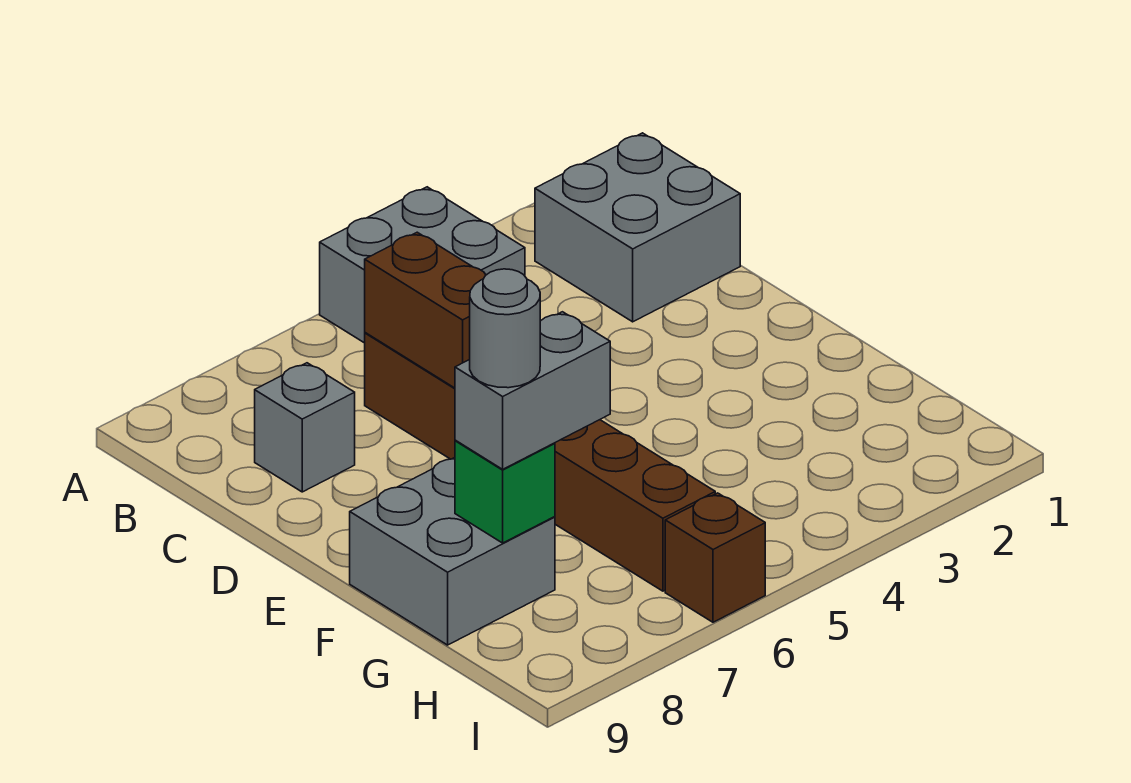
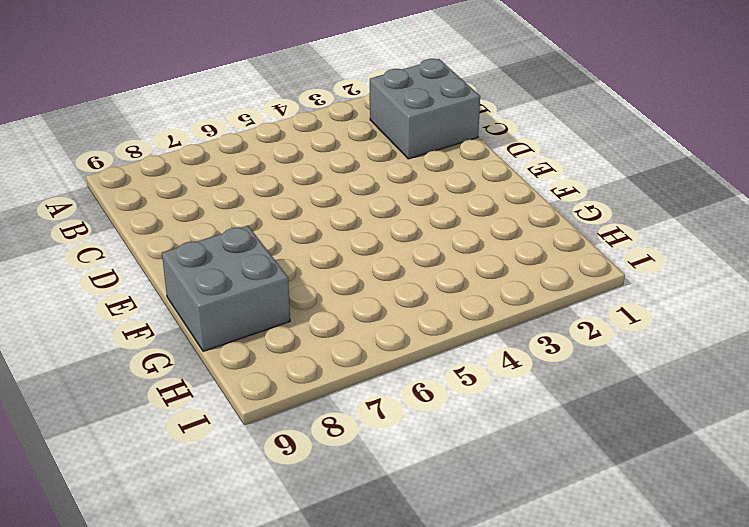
none -> grey 2x2 brick [320,187,525,343]
none -> brown 1x6 brick [365,333,715,591]

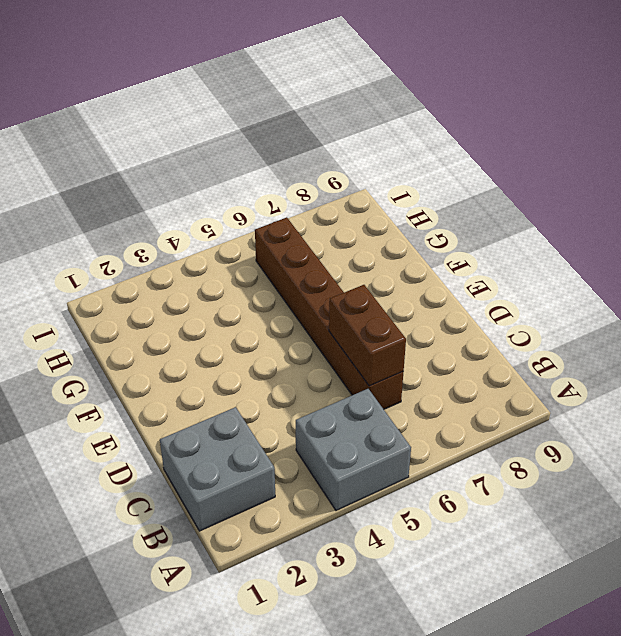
none -> grey 1x1 brick [255,363,355,492]
none -> grey 2x2 brick [350,458,555,645]

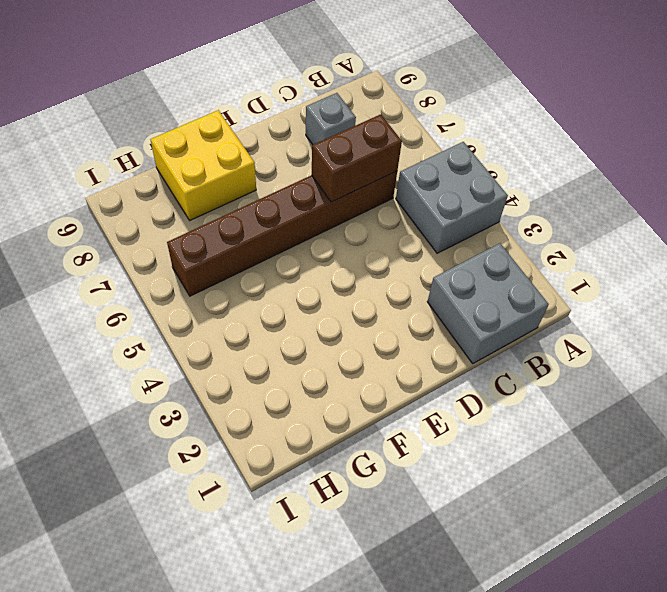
yellow 2x2 brick [150,110,256,220] -> grey 2x2 brick [350,458,555,645]
none -> brown 1x1 brick [665,493,765,622]
none -> green 1x1 brick [455,440,555,543]

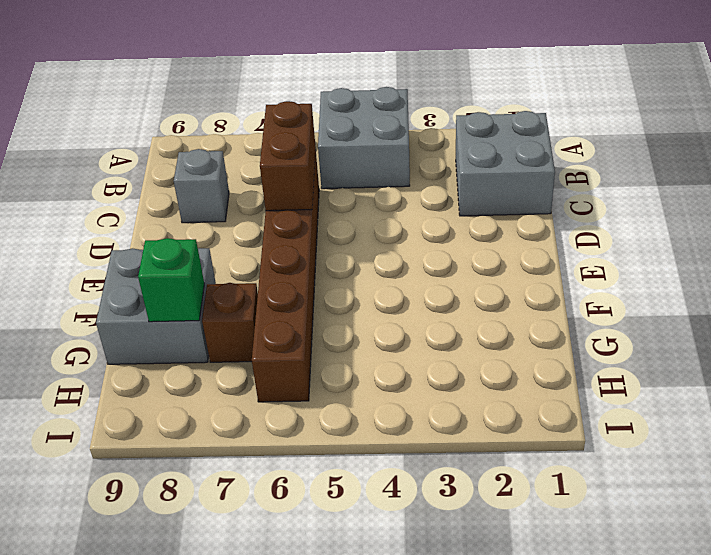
brown 1x1 brick [202,283,258,362] -> brown 1x1 brick moved to [665,493,765,622]
none -> grey 1x2 brick [455,312,610,469]
none -> grey 1x1 round brick [470,269,540,388]

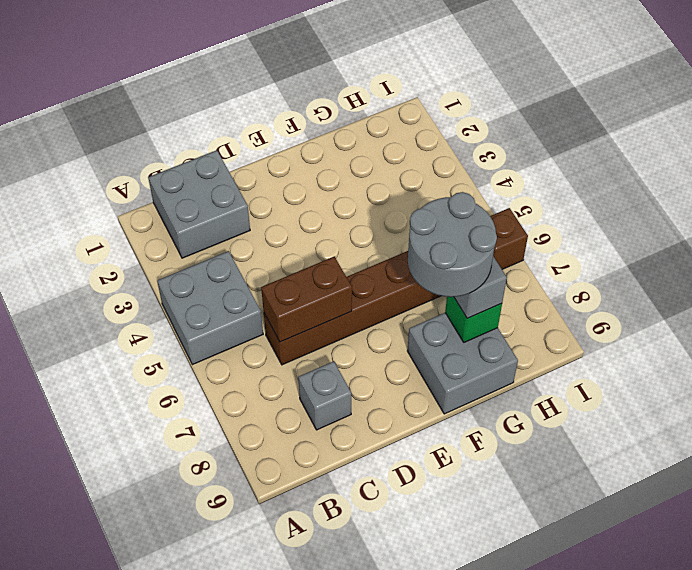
grey 2x2 round brick [408,192,497,297] -> grey 1x1 round brick [470,269,540,388]

